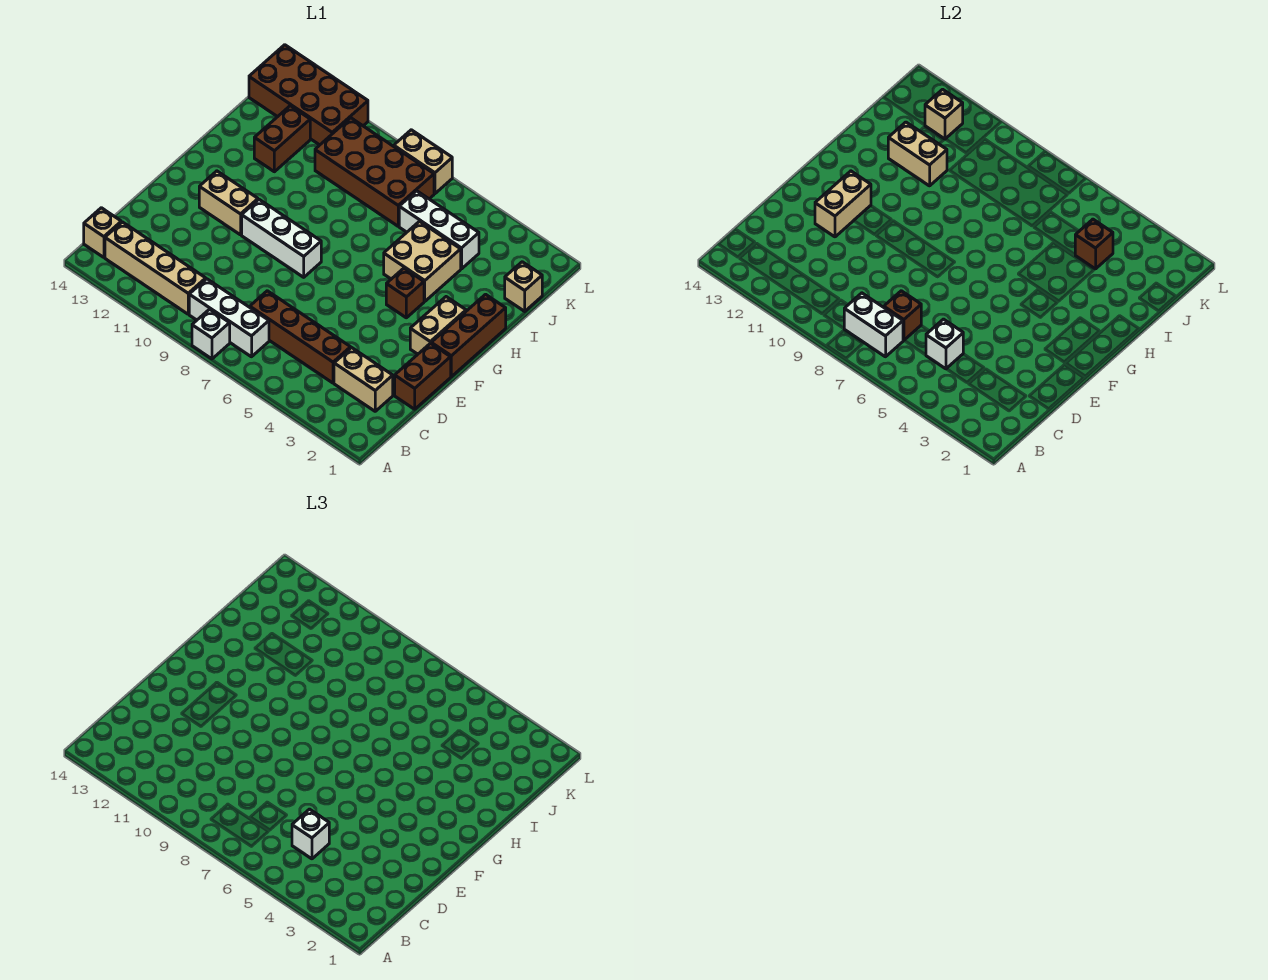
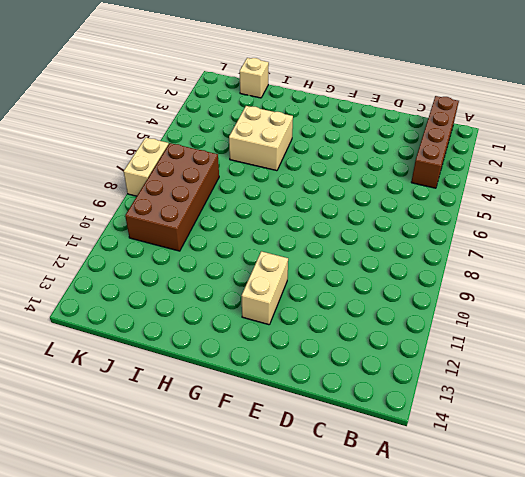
brown 1x4 brick [411,96,459,188] -> brown 1x4 brick moved to [250,291,351,383]
none -> white 1x1 brick [192,309,230,359]
none -> white 1x3 brick [189,279,269,357]
none -> tan 1x4 brick [105,222,206,314]

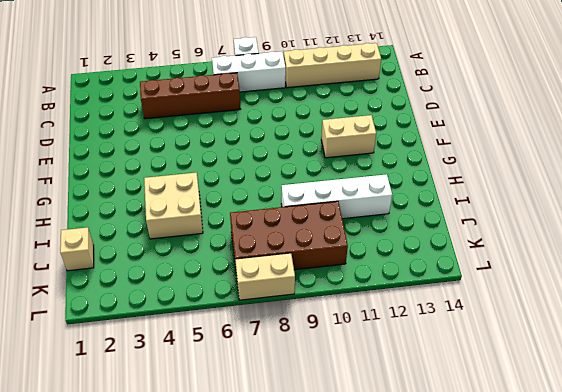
white 1x4 brick [281,174,392,219] -> brown 1x2 brick [254,106,310,172]
none -> tan 1x1 brick [84,208,121,257]
none -> tan 1x2 brick [334,348,393,411]
none -> brown 1x2 brick [395,343,451,409]

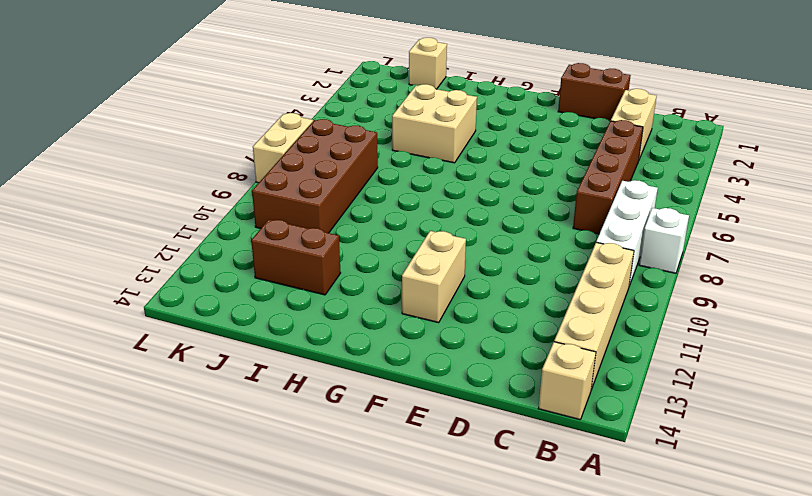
none -> brown 1x3 brick [431,294,506,377]
none -> tan 1x2 brick [410,297,466,354]
none -> white 1x3 brick [242,200,321,277]

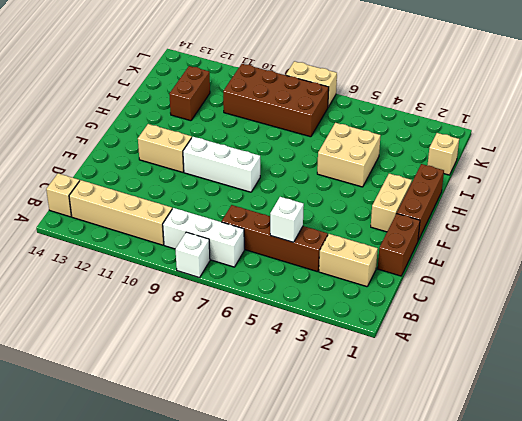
none -> brown 1x1 brick [386,268,424,318]
none -> white 1x3 brick [399,191,479,269]
none -> brown 2x4 brick [249,45,368,145]

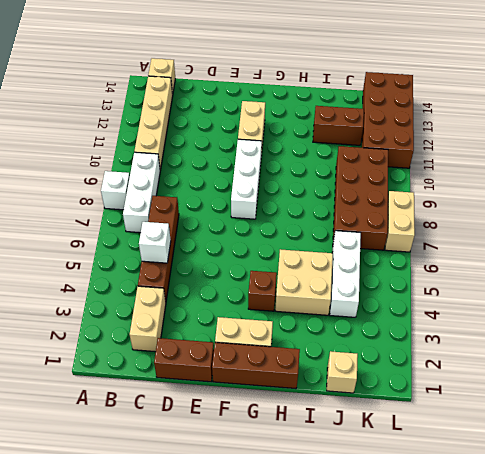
none -> white 1x2 brick [844,293,903,357]
none -> brown 1x1 brick [884,291,921,341]
none -> tan 1x2 brick [815,171,871,237]

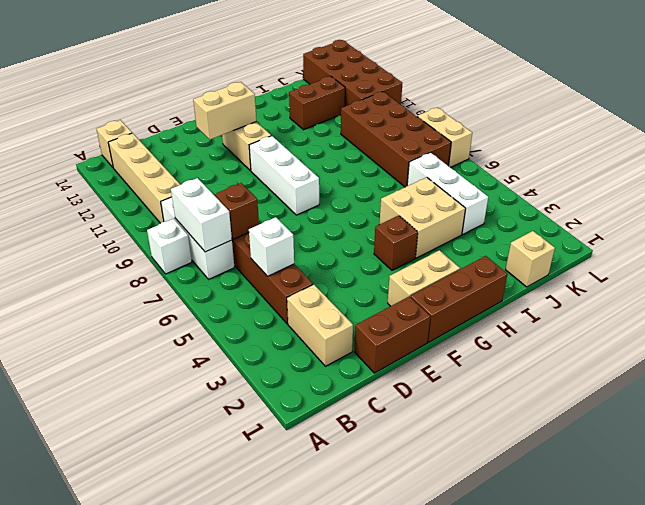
none -> tan 1x2 brick [888,122,947,186]
none -> brown 1x1 brick [1075,219,1113,269]
none -> tan 1x1 brick [925,89,963,139]

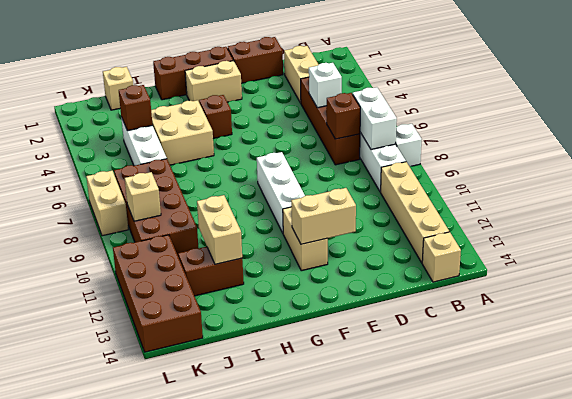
tan 1x1 brick [125,172,161,221] -> tan 1x1 brick moved to [925,89,963,139]
none -> white 1x1 brick [292,809,329,859]

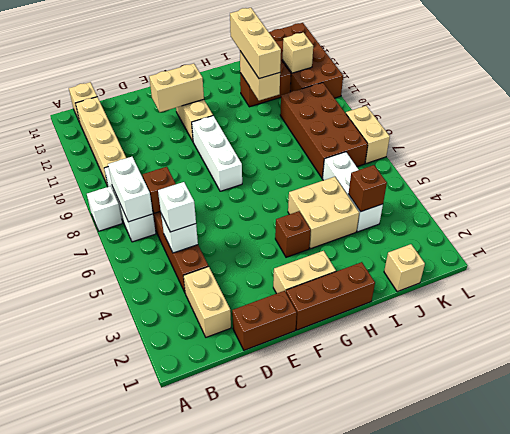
tan 1x3 brick [230,8,281,79] -> none

